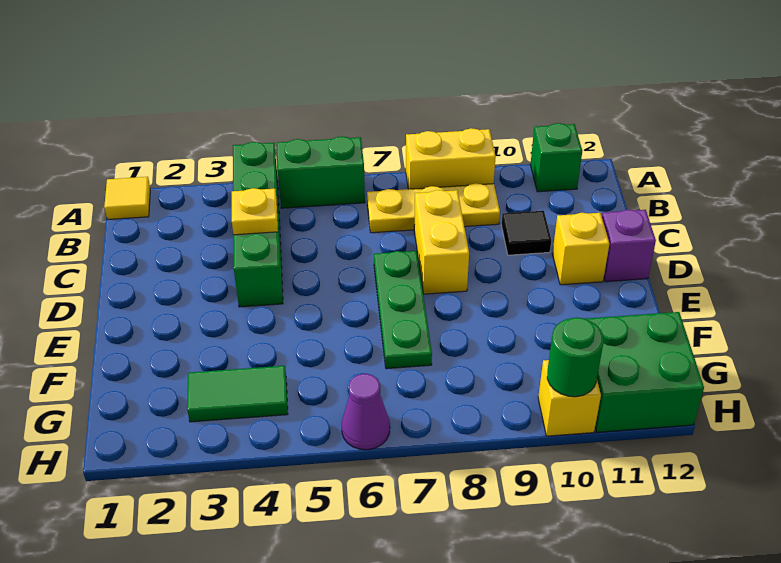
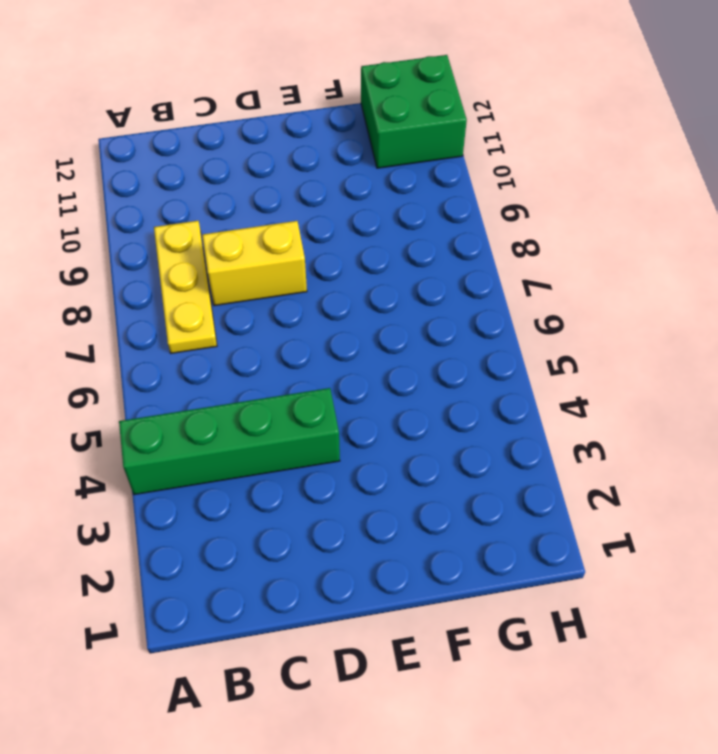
none -> yellow 1x1 tile [104,177,150,220]
none -> green 1x2 brick [276,136,365,208]
none -> yellow 1x2 brick [406,128,496,189]

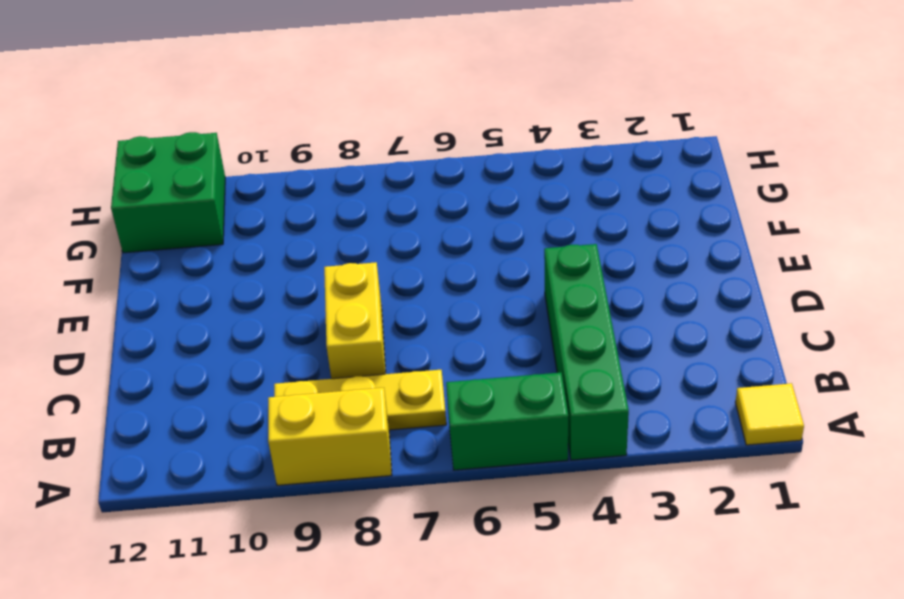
none -> green 1x1 brick [530,123,582,192]
none -> black 1x1 tile [502,211,551,255]
none -> green 1x3 plate [374,251,432,369]

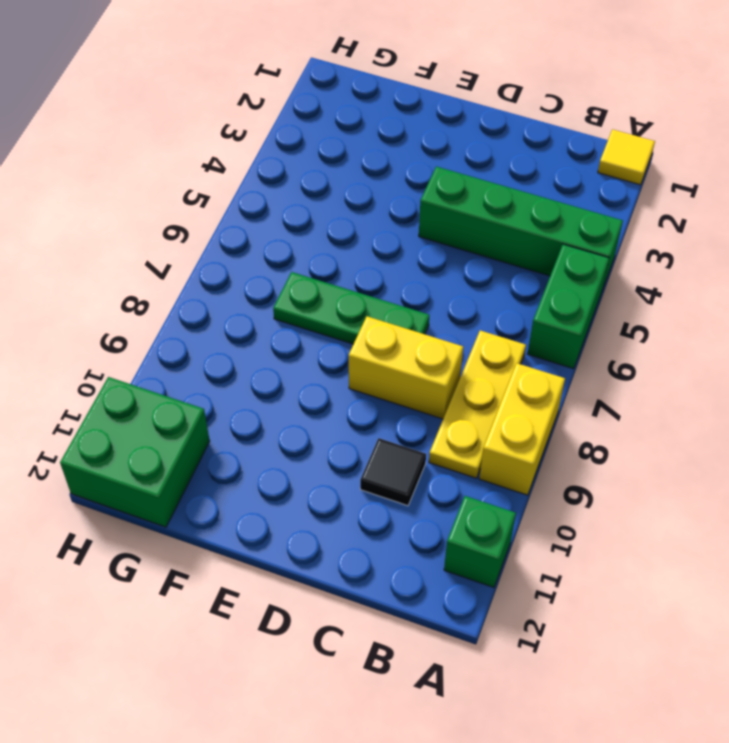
none -> yellow 1x1 brick [552,213,609,285]
none -> purple 1x1 brick [602,210,656,282]
none -> green 1x2 tile [187,366,288,422]

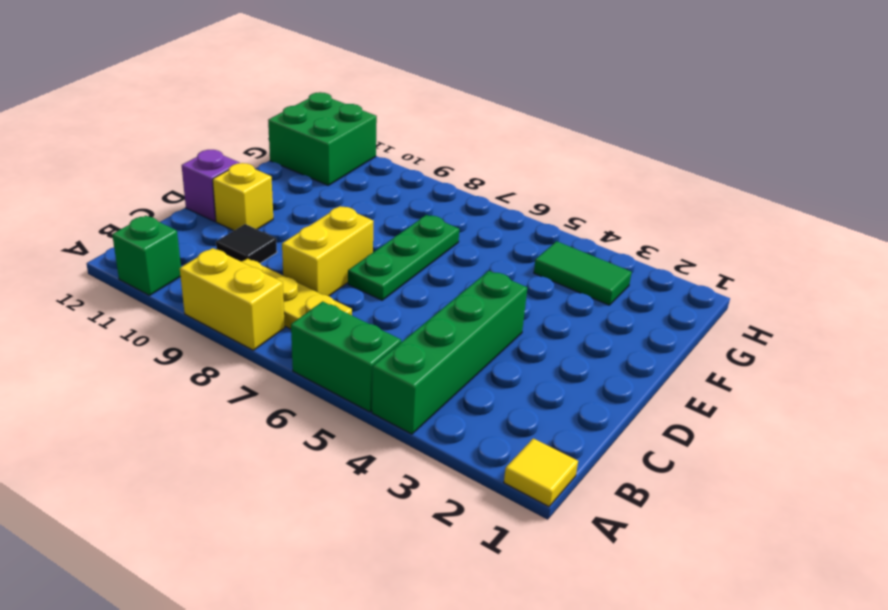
none -> purple 1x1 cone [342,374,390,450]
none -> yellow 1x1 brick [538,360,601,436]
none -> yellow 1x1 plate [232,188,278,235]

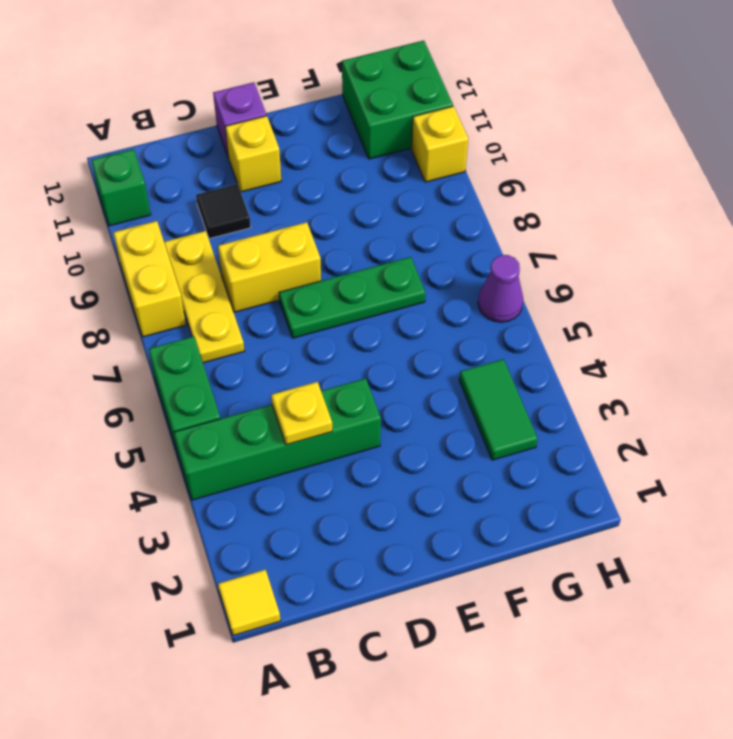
none -> green 1x1 round brick [547,317,604,397]

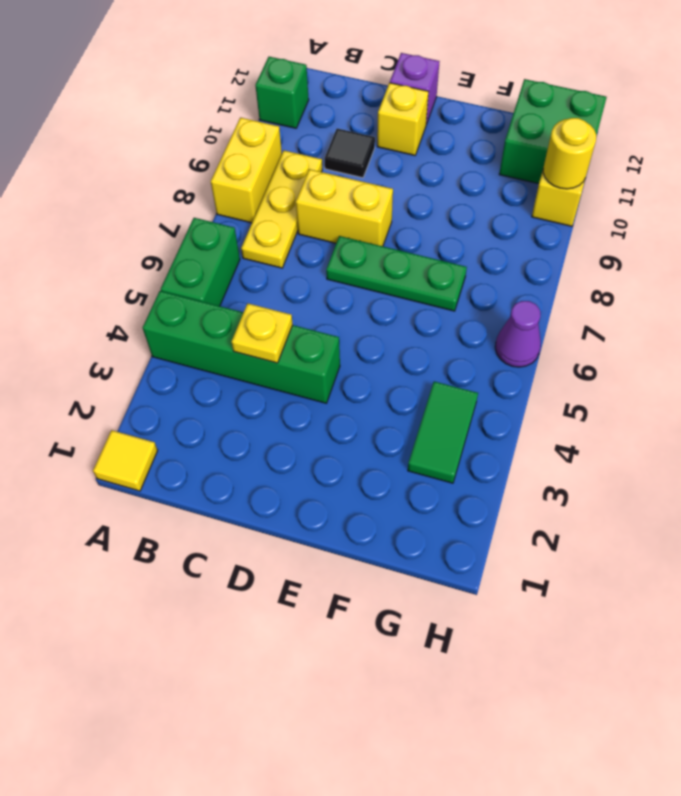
yellow 1x1 round brick [543,118,596,189] -> green 1x1 round brick [547,317,604,397]

